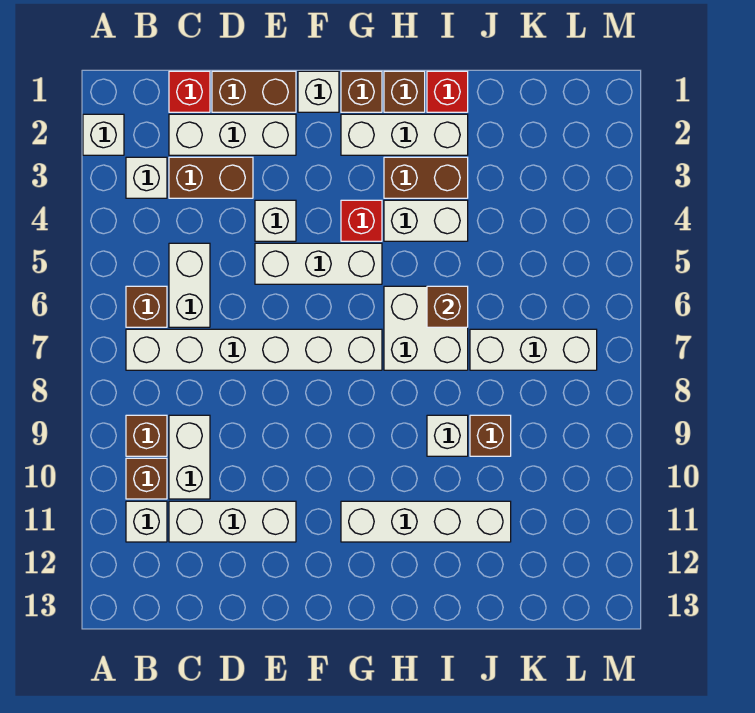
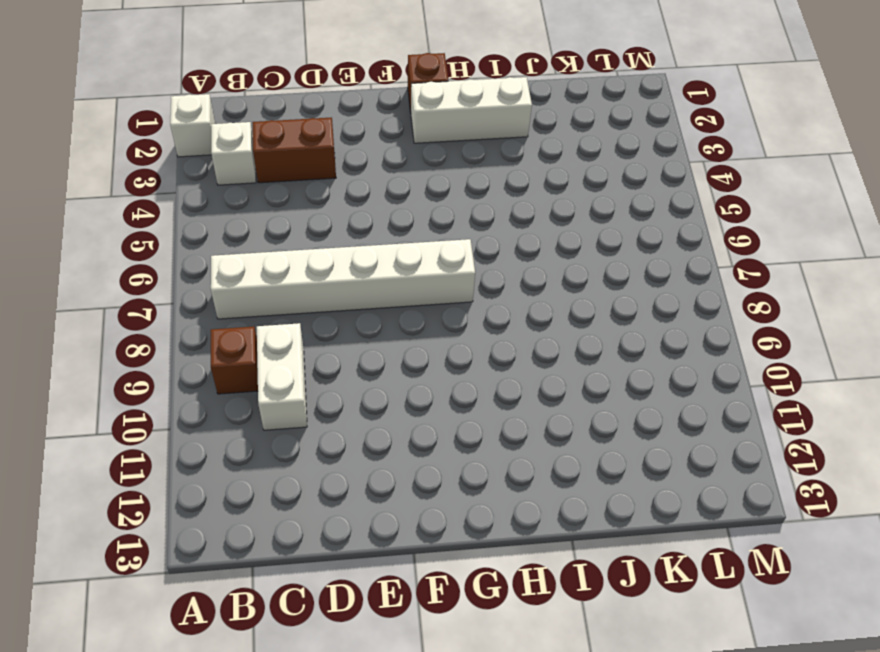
none -> brown 1x1 brick [126,286,167,327]
none -> brown 1x1 brick [126,458,167,499]
none -> white 1x1 brick [126,501,167,542]
none -> red 1x1 brick [169,71,210,112]

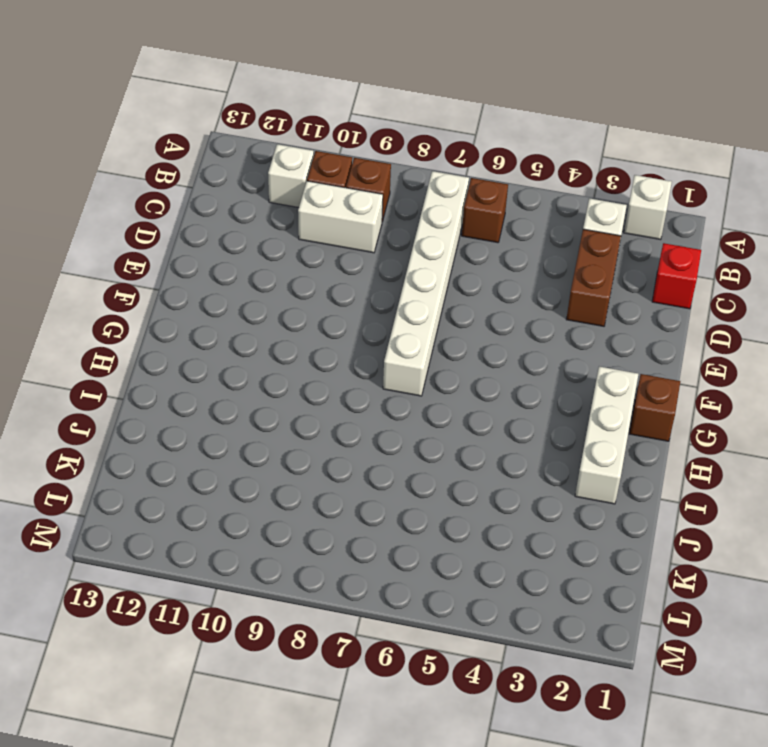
none -> white 1x3 brick [169,114,296,155]
none -> white 1x2 brick [169,243,210,327]
none -> white 1x3 brick [169,501,296,542]
none -> brown 1x2 brick [212,71,296,112]

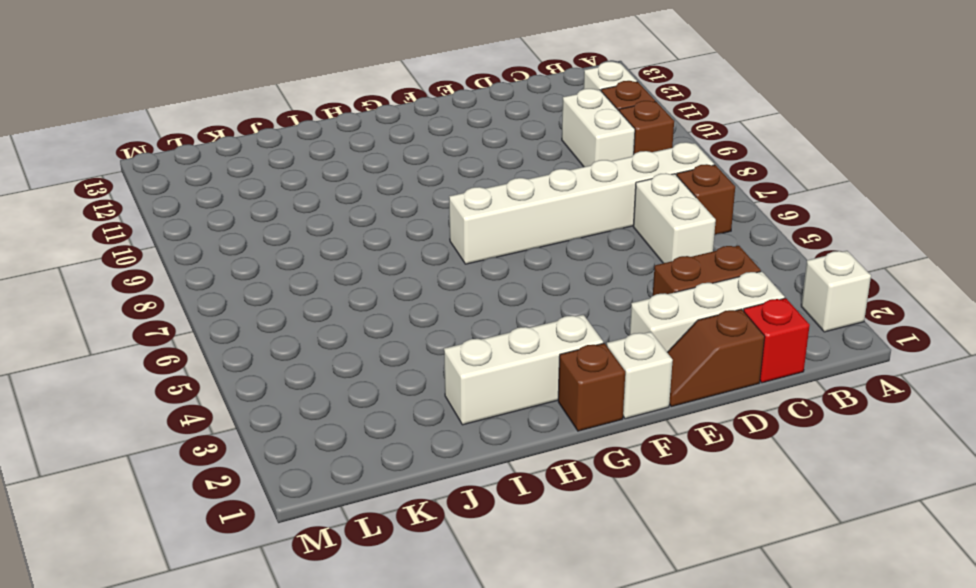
brown 1x2 slope [667,309,765,407] -> brown 1x2 brick [212,71,296,112]
none -> white 1x1 brick [126,157,167,198]
none -> white 1x3 brick [169,501,296,542]
none -> white 1x1 brick [255,200,296,241]
none -> white 1x3 brick [255,243,382,284]

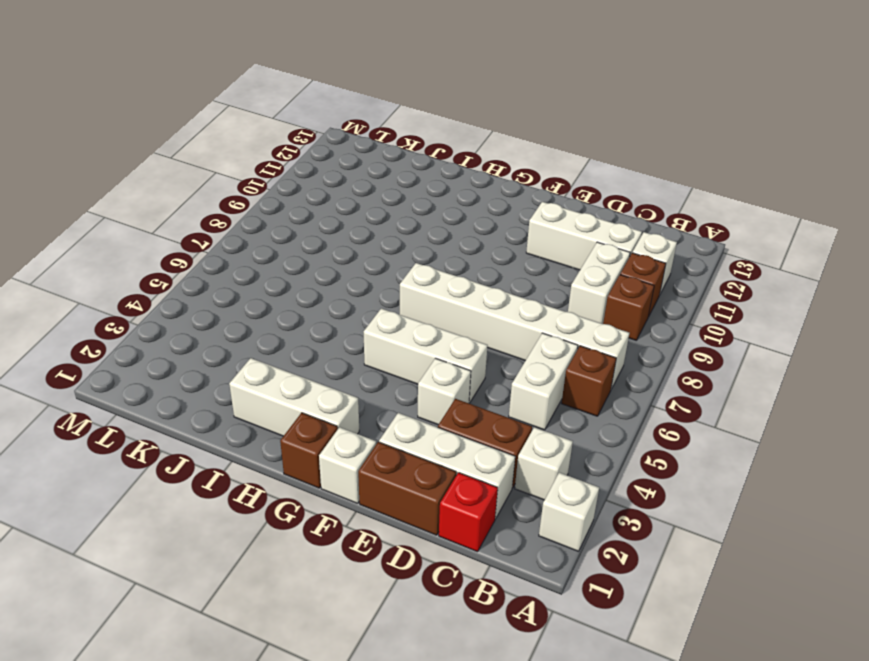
none -> red 1x1 brick [341,200,382,241]
none -> white 1x4 brick [341,501,511,542]
none -> brown 1x1 brick [384,71,425,112]
none -> brown 1x2 brick [384,157,468,198]

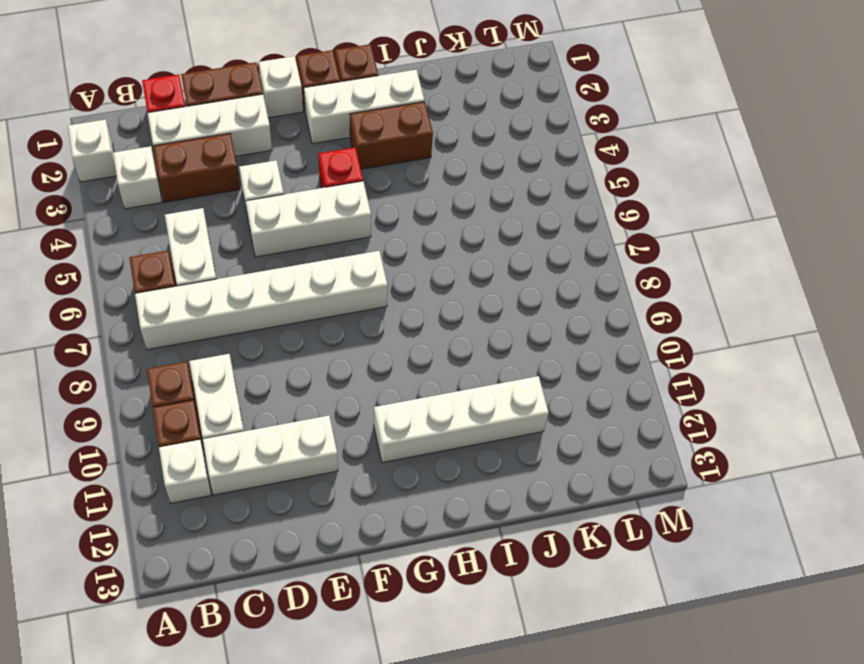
none -> white 1x2 brick [384,200,468,241]
none -> white 2x2 brick [384,286,468,370]
none -> red 1x1 brick [427,71,468,112]
none -> white 1x1 brick [427,415,468,456]

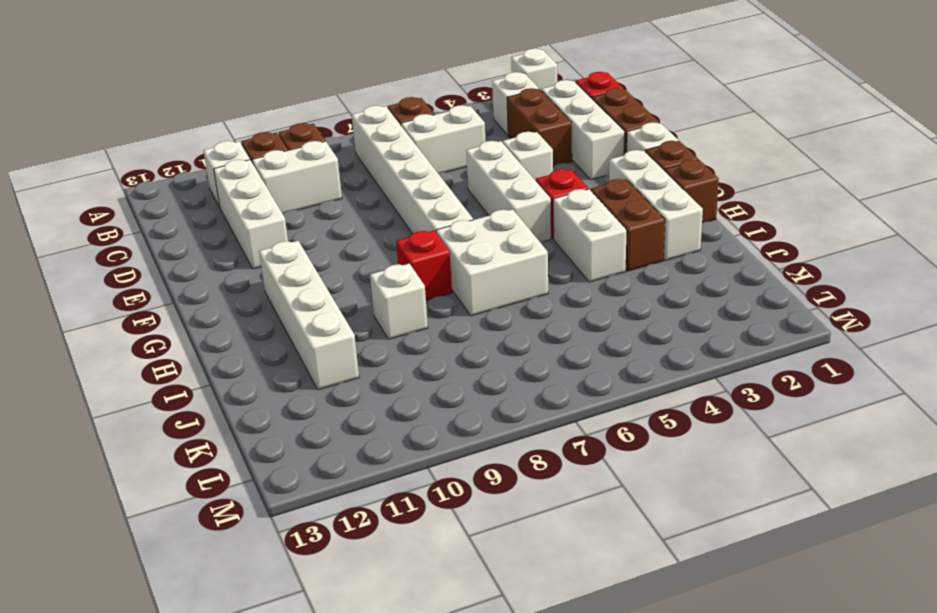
red 1x1 brick [396,230,452,300] -> red 1x1 brick moved to [427,71,468,112]
none -> white 1x3 brick [470,329,597,370]
none -> brown 1x1 brick [470,415,511,456]
none -> brown 1x1 brick [427,286,468,327]

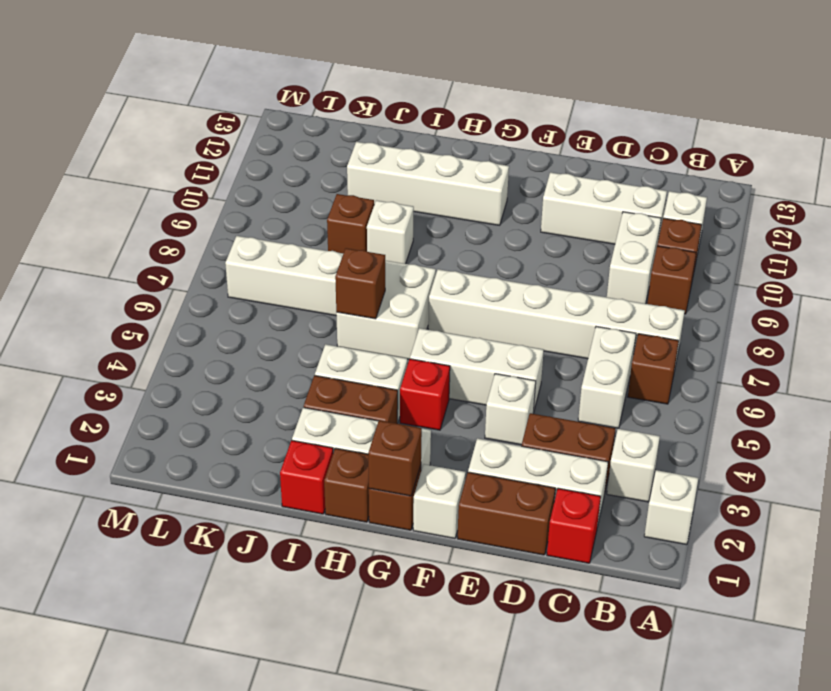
brown 1x1 brick [368,420,422,496] -> none

